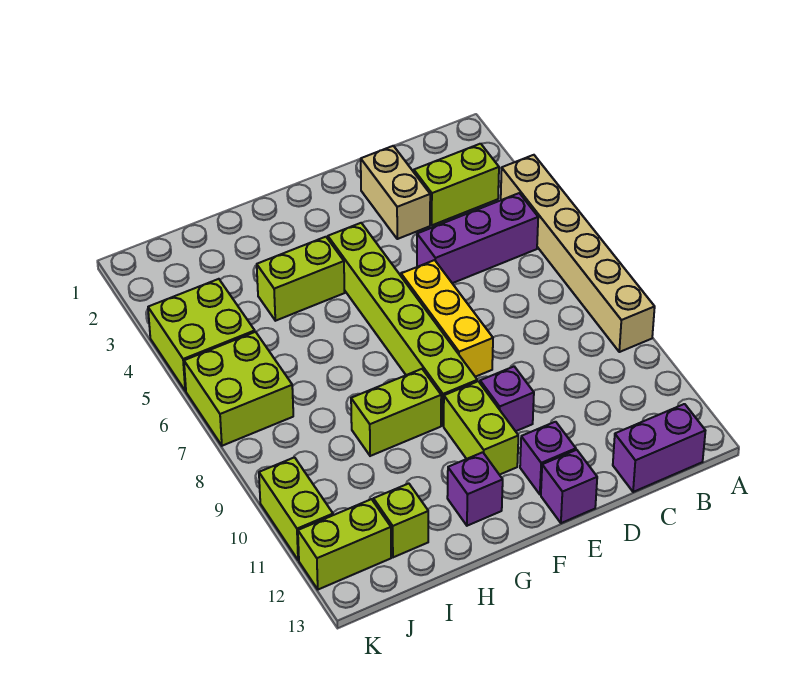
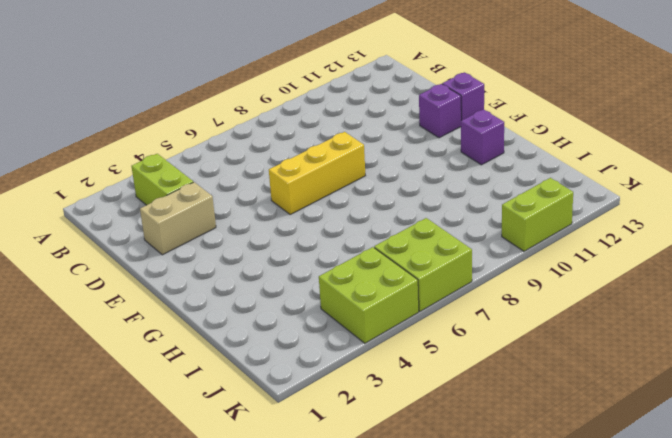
none -> tan 1x6 brick [501,155,655,352]
none -> purple 1x3 brick [417,193,538,283]
none -> purple 1x2 brick [613,404,705,492]

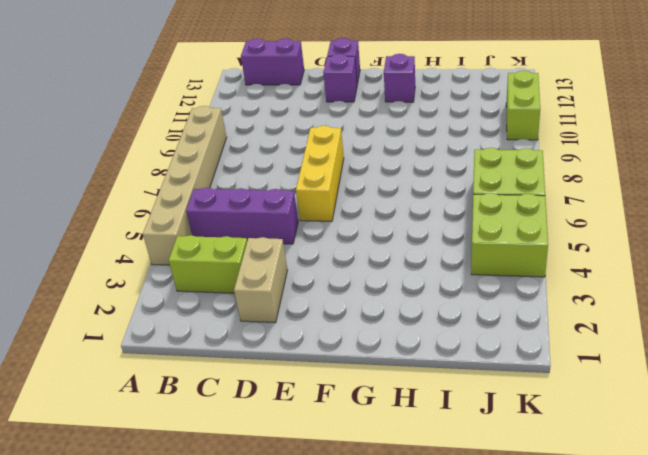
none -> purple 1x1 brick [480,367,534,431]
none -> lime 1x6 brick [328,223,477,426]
none -> lime 1x2 brick [444,381,518,475]

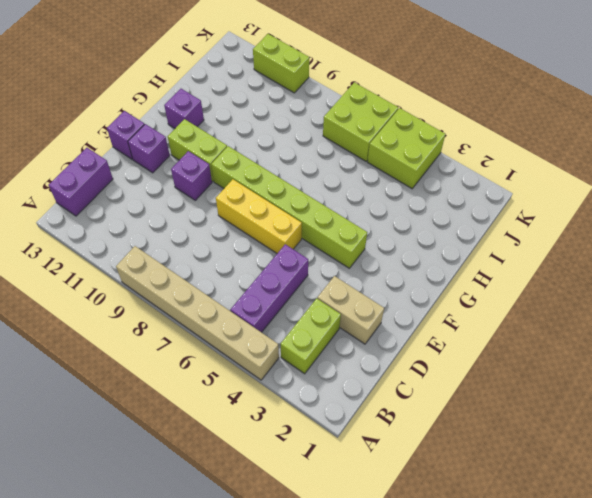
none -> lime 1x2 brick [257,237,345,321]
none -> lime 1x2 brick [351,369,441,456]
none -> lime 1x1 brick [373,484,428,557]

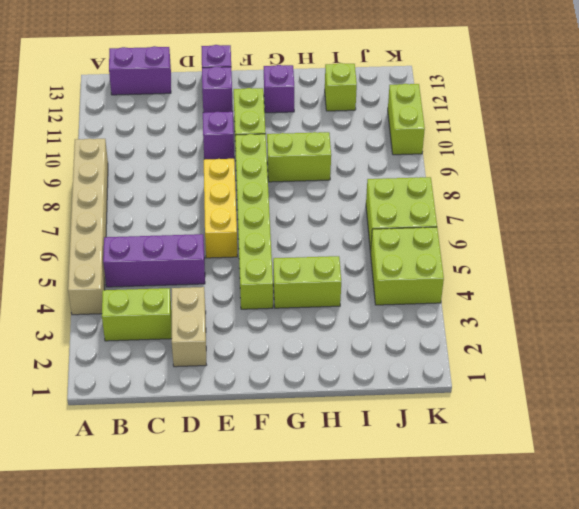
none -> lime 1x2 brick [298,499,391,590]

